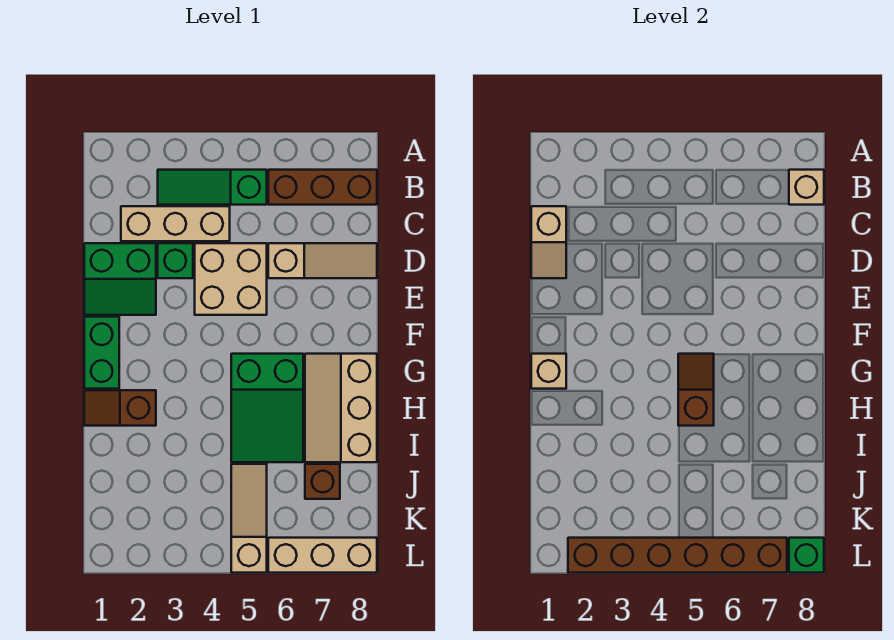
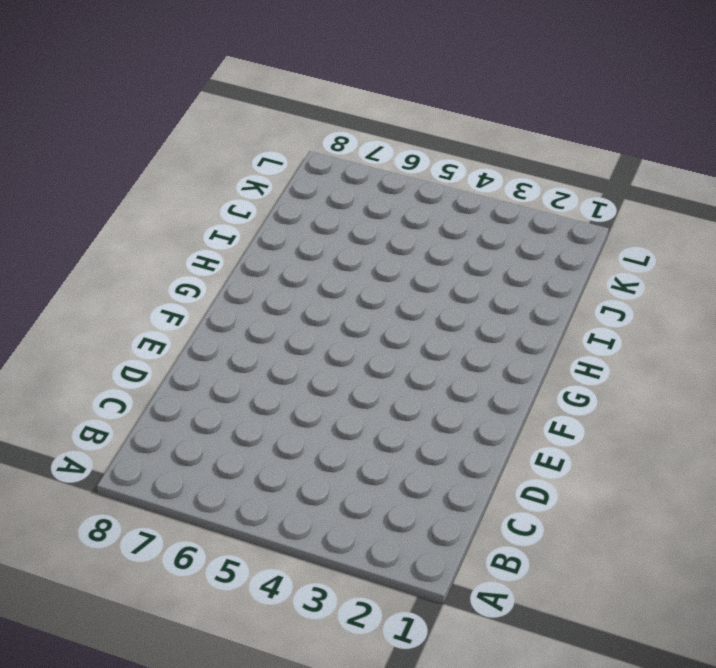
none -> green 1x3 slope [158,170,267,205]
none -> brown 1x3 brick [268,170,377,205]
none -> tan 1x3 brick [121,206,230,241]

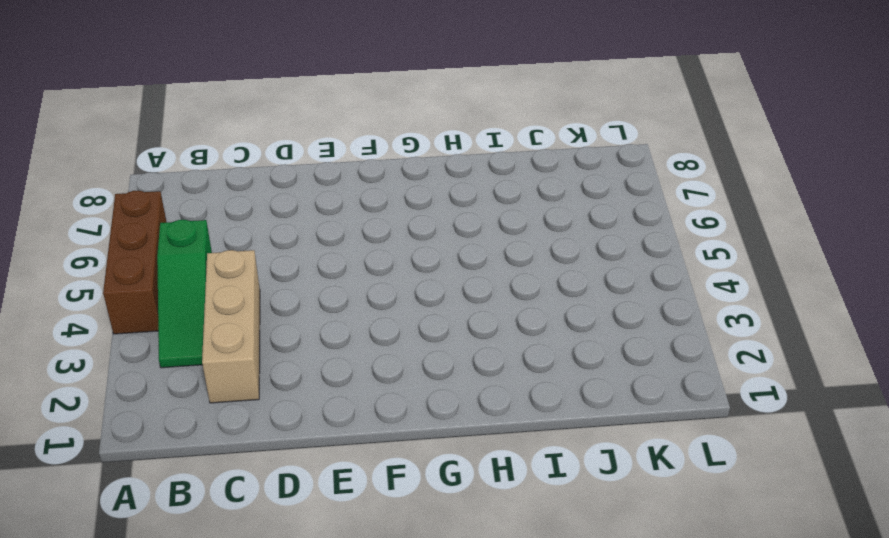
brown 1x3 brick [103,191,166,334] -> brown 1x3 brick moved to [268,170,377,205]
none -> green 2x2 slope [84,243,156,315]
none -> green 1x1 brick [158,243,193,278]
none -> tan 2x2 brick [195,243,267,315]

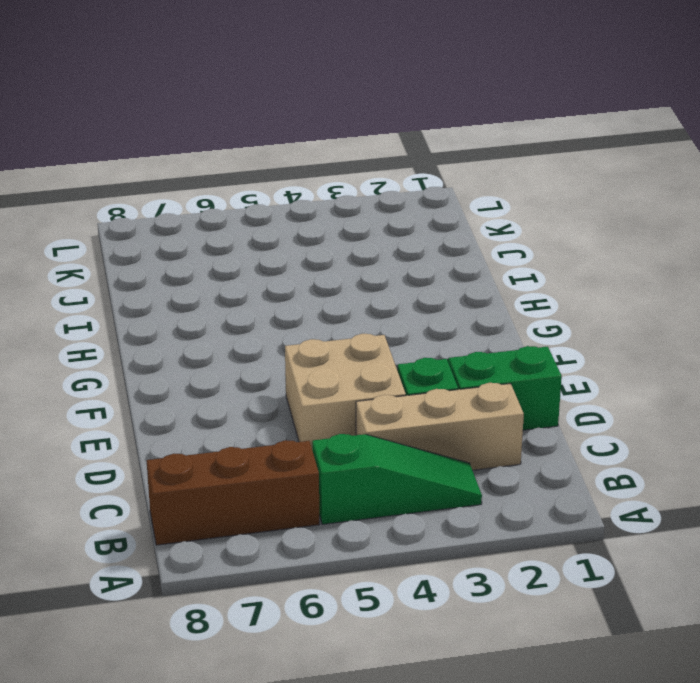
none -> tan 1x3 slope [268,243,377,278]
none -> green 1x2 brick [84,317,119,389]
none -> green 2x3 slope [231,354,303,462]

